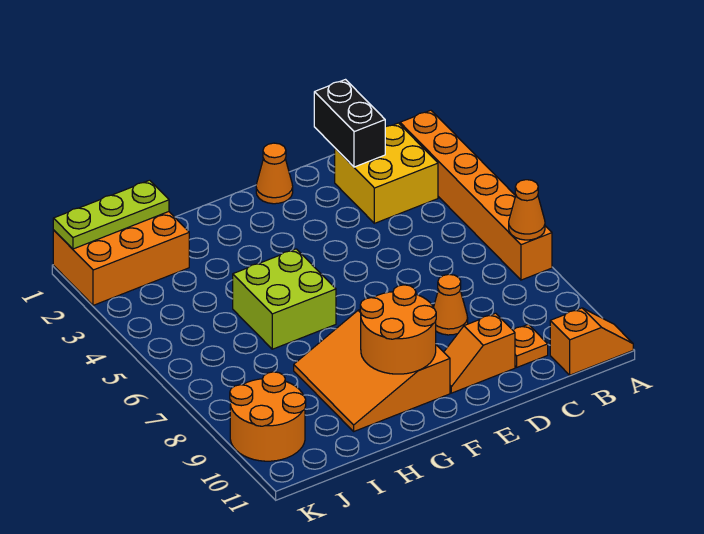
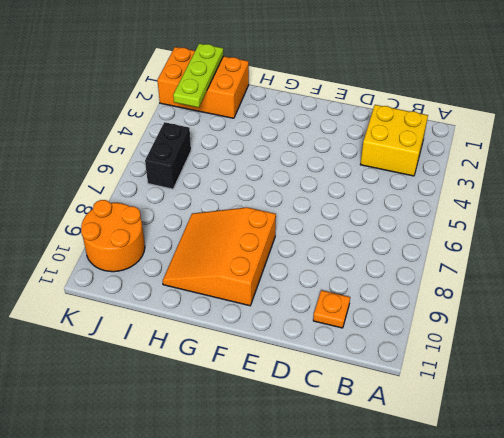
lime 1x3 plate [173,43,223,108] -> lime 1x3 plate turned to [53,180,169,249]
black 1x2 brick [145,122,191,189] -> black 1x2 brick moved to [314,80,385,167]
none -> orange 1x6 brick [400,110,552,280]
none -> orange 1x2 slope [550,308,633,375]
none -> orange 1x1 cone [434,274,468,335]

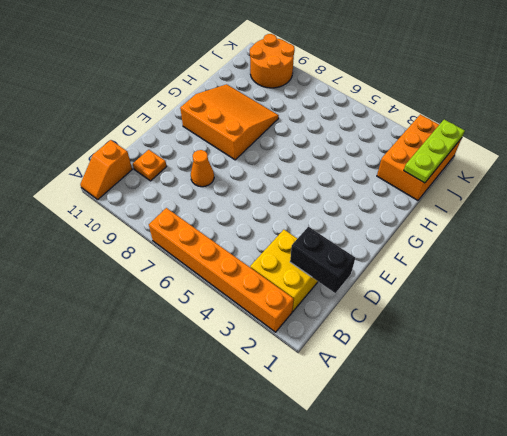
none -> orange 1x2 slope [444,313,515,393]
none -> orange 1x1 cone [256,143,293,204]
none -> lime 2x2 brick [233,249,336,349]

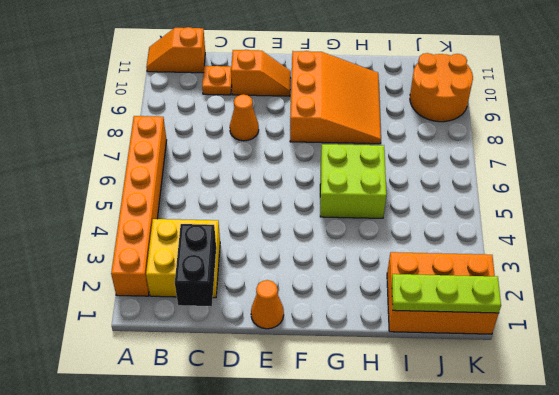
none -> orange 1x1 cone [509,180,545,240]
none -> orange 2x2 round brick [360,285,436,374]

